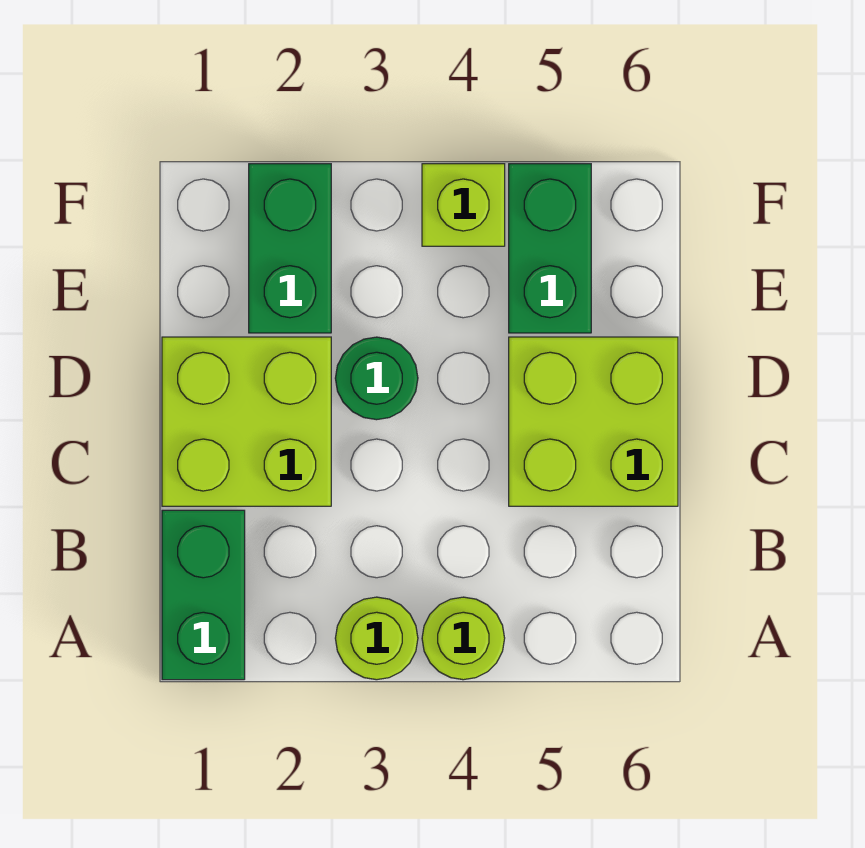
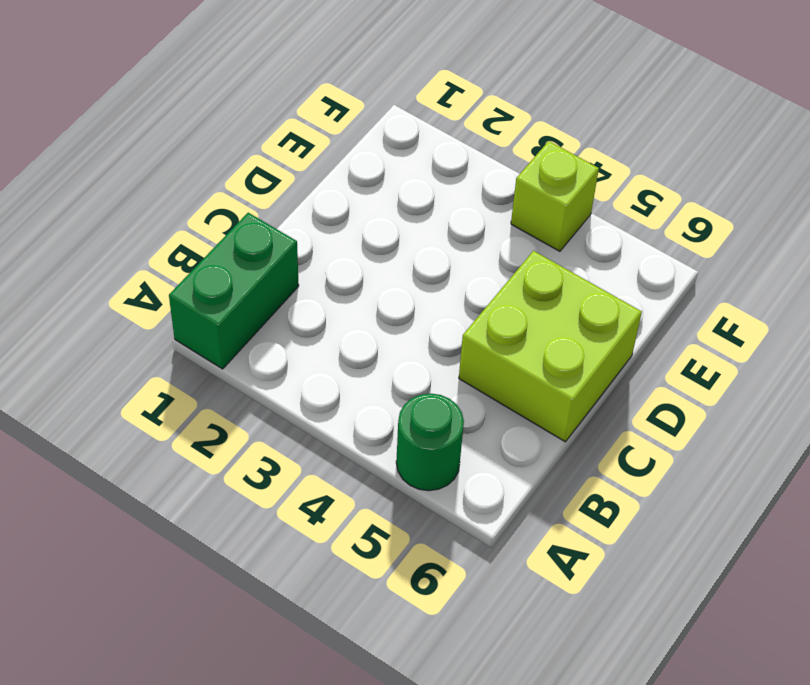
green 1x1 round brick [396,393,464,491] -> green 1x1 round brick moved to [335,337,418,420]
none -> lime 1x1 round brick [335,597,418,680]
none -> lime 1x1 round brick [422,597,505,680]

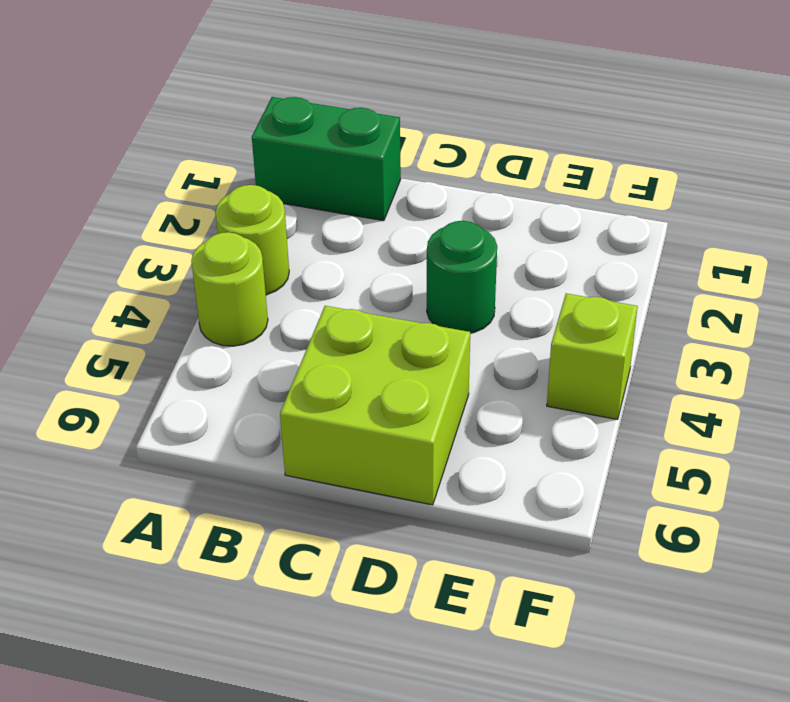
none -> lime 2x2 brick [162,337,331,506]
none -> green 1x2 brick [249,164,331,333]

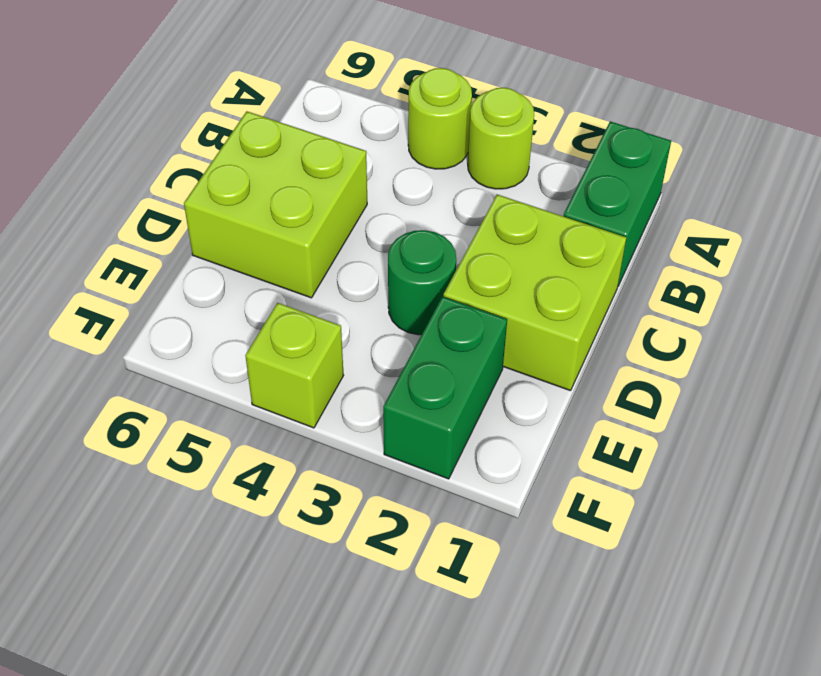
none -> green 1x2 brick [509,164,591,333]

